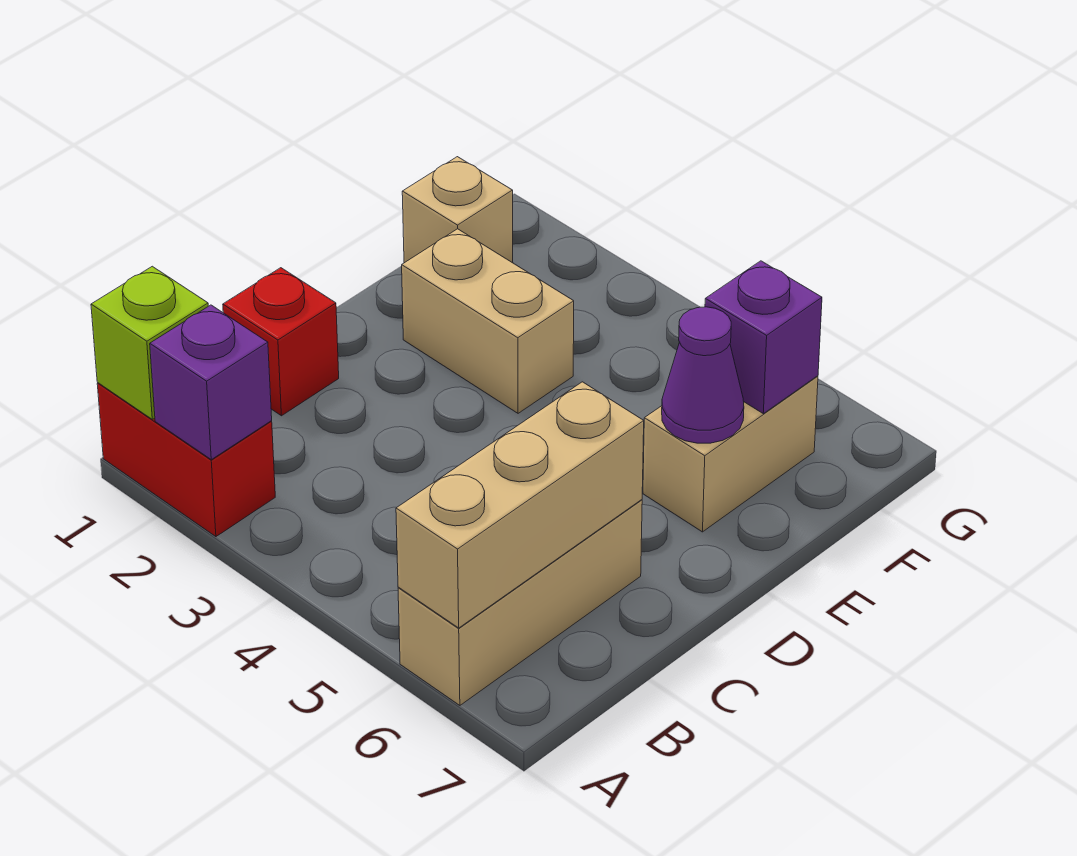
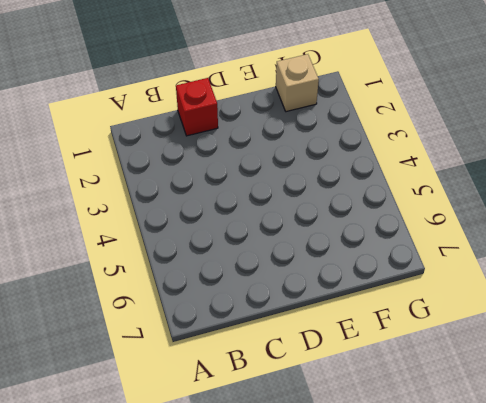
none -> red 1x2 brick [97,383,275,537]
none -> tan 1x3 brick [398,500,642,705]

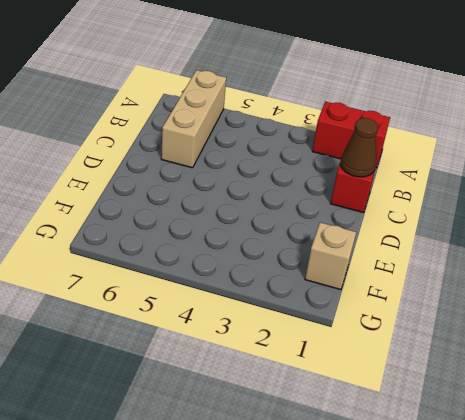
brown 1x1 cone [340,118,378,177] -> none
none -> tan 1x2 brick [402,229,574,413]
none -> tan 1x2 brick [643,376,818,532]

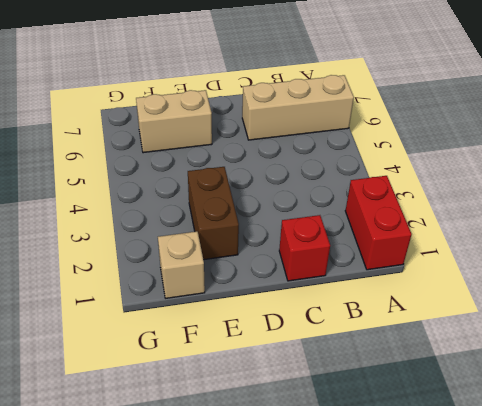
brown 1x2 brick [188,167,239,260] -> tan 1x2 brick [402,229,574,413]
none -> lime 1x1 brick [91,266,208,419]
none -> purple 1x1 brick [150,305,272,459]

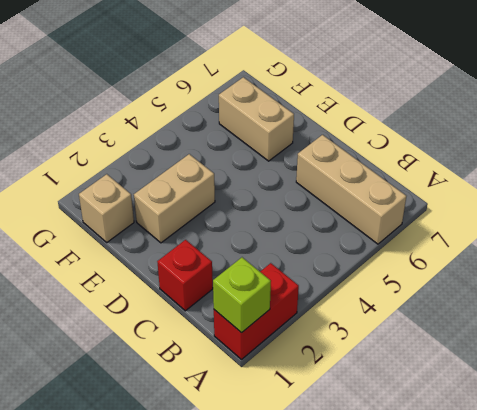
none -> purple 1x1 brick [150,305,272,459]
none -> tan 1x3 brick [396,382,644,628]

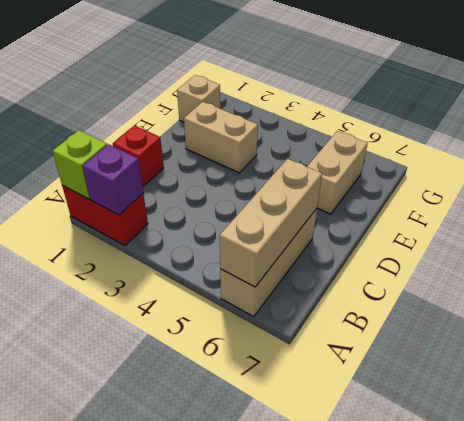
none -> purple 1x1 cone [662,307,744,443]
none -> purple 1x1 brick [705,261,822,414]

